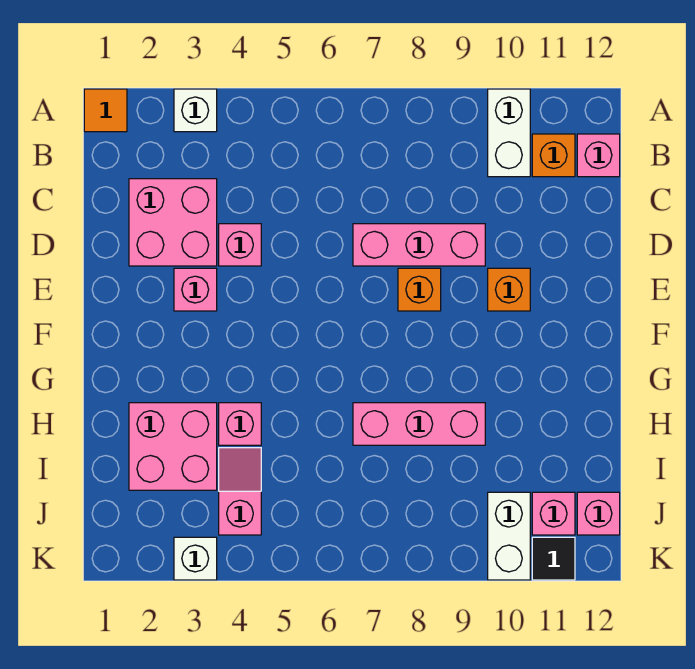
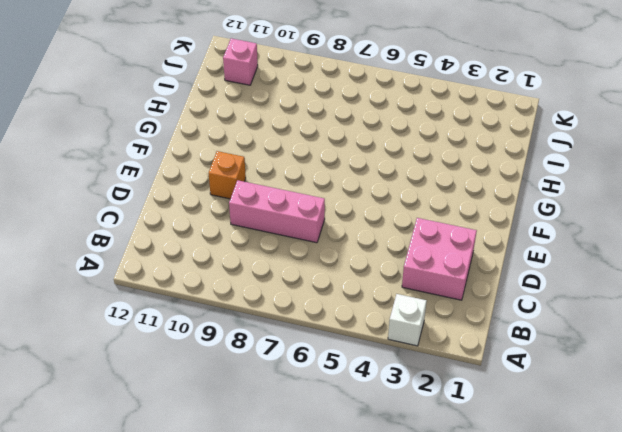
none -> orange 1x1 tile [84,89,127,132]
none -> white 1x2 brick [488,89,530,177]
none -> orange 1x1 brick [532,134,575,177]

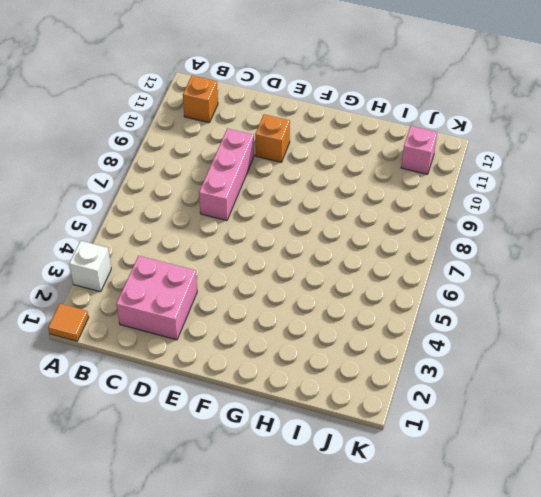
none -> white 1x2 brick [488,89,530,177]
none -> pink 1x1 brick [577,134,620,177]
none -> pink 1x1 brick [219,224,261,266]

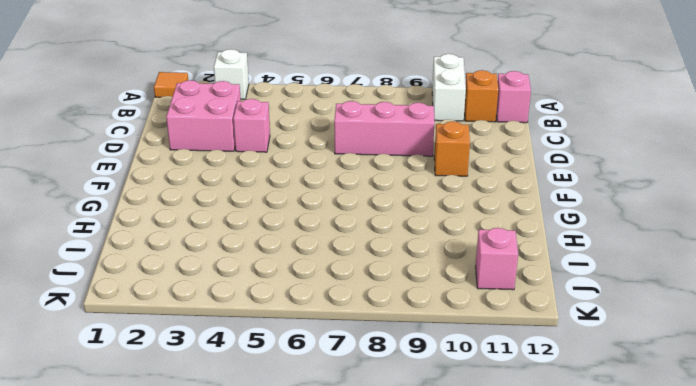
none -> pink 1x1 brick [174,268,217,311]
none -> orange 1x1 brick [398,268,441,311]
none -> pink 2x2 brick [129,403,217,490]

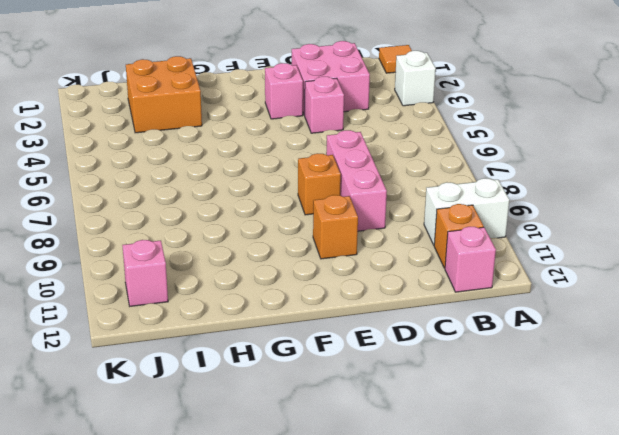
orange 2x2 brick [126,56,202,133] -> pink 2x2 brick [129,403,217,490]
none -> pink 1x1 brick [219,403,261,445]
none -> pink 1x3 brick [353,403,485,445]
none -> pink 1x2 slope [219,448,261,535]

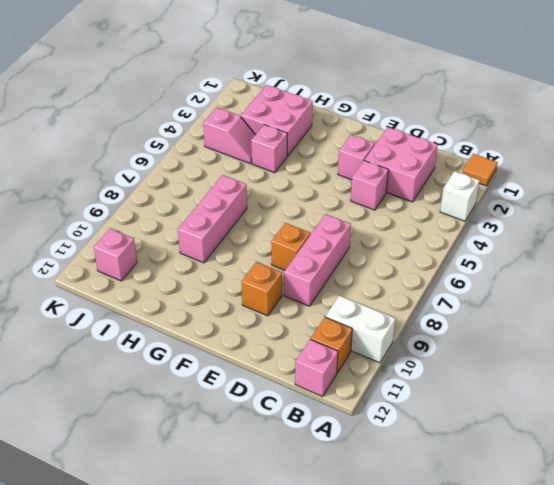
none -> white 1x2 brick [488,492,530,580]
none -> pink 1x1 brick [577,492,620,535]
none -> white 1x1 brick [174,537,217,580]

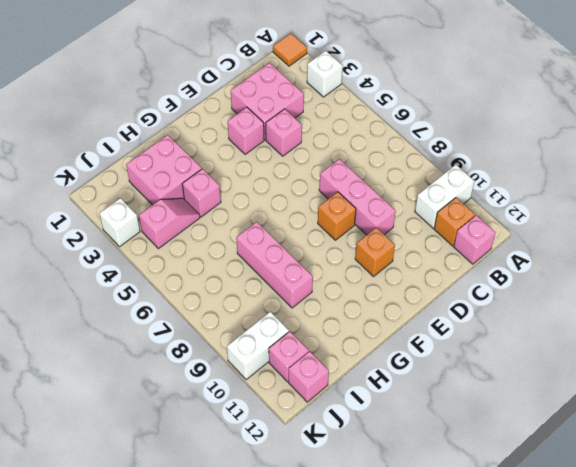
none -> black 1x1 tile [532,537,575,580]

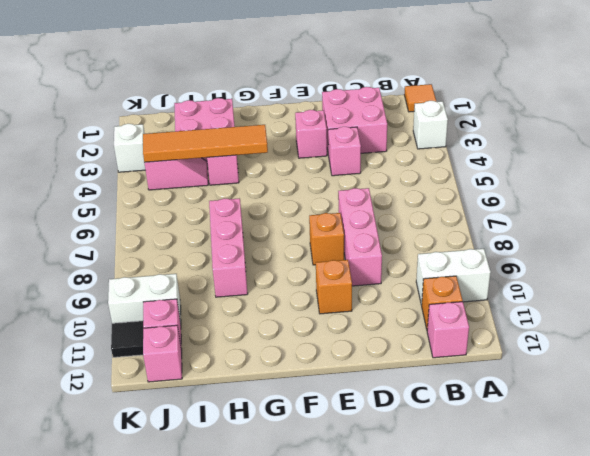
orange 1x4 tile [143,125,268,162] -> none

